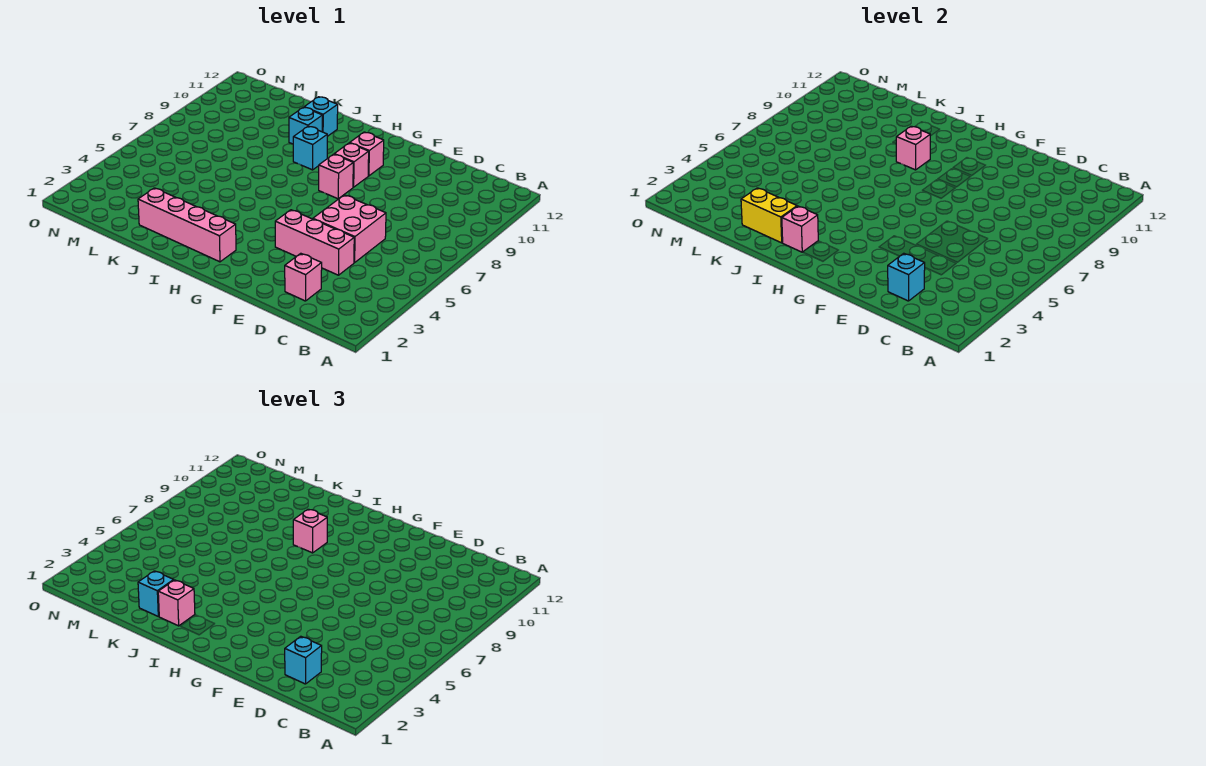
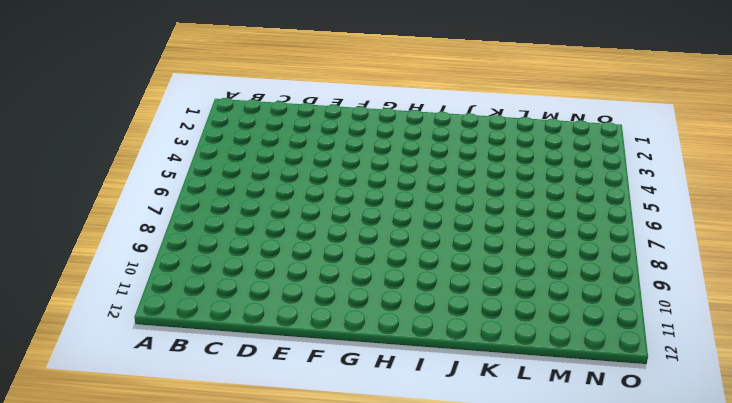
none -> pink 1x1 brick [285,253,322,301]
none -> pink 1x3 brick [275,210,354,275]
none -> pink 2x2 brick [313,195,386,263]

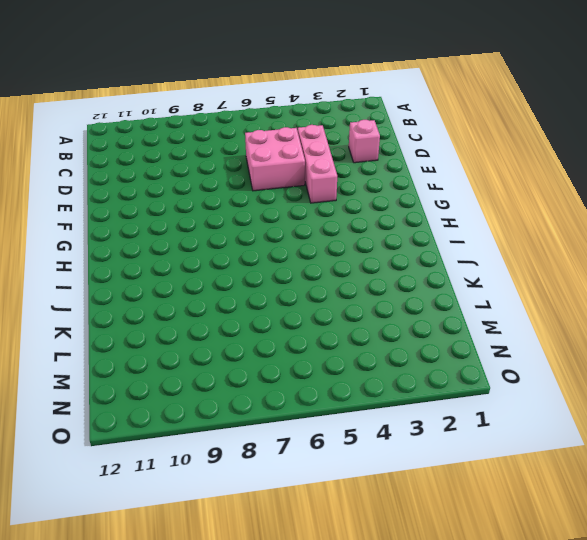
none -> pink 1x1 brick [319,154,353,199]
none -> pink 1x1 brick [334,143,369,187]
none -> pink 1x1 brick [350,132,384,176]

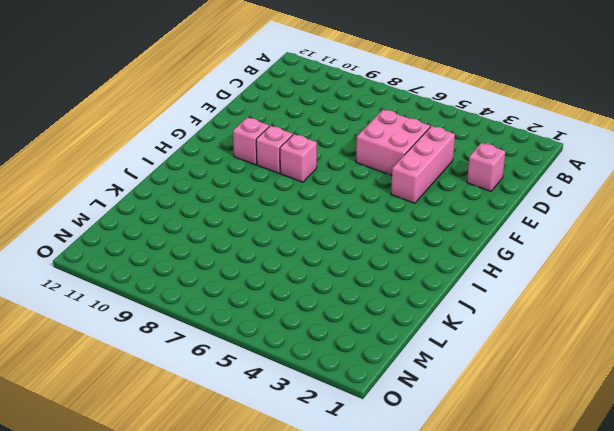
none -> pink 1x4 brick [138,188,236,262]
none -> cyan 1x1 brick [293,126,327,170]
none -> cyan 1x1 brick [289,107,323,144]

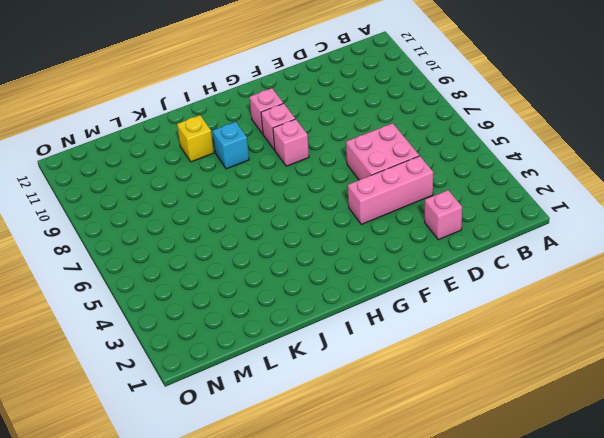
yellow 1x1 brick [177,115,214,162] -> cyan 1x1 brick [289,107,323,144]
none -> pink 1x4 brick [138,188,236,262]
none -> cyan 1x1 brick [304,97,338,136]
none -> cyan 1x1 brick [888,253,925,301]

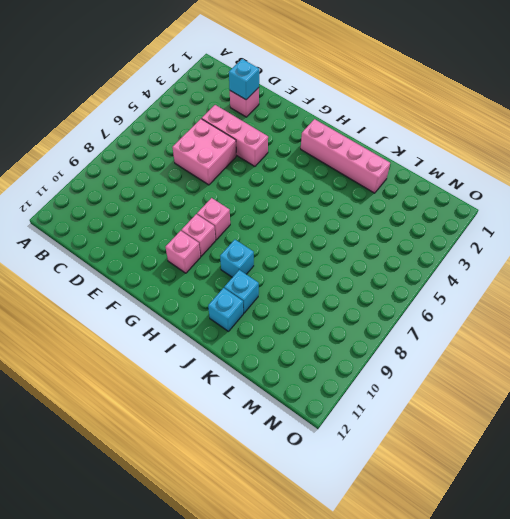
none -> pink 1x1 brick [782,206,818,252]
none -> pink 1x1 brick [896,126,930,170]
none -> yellow 1x2 brick [741,188,797,243]

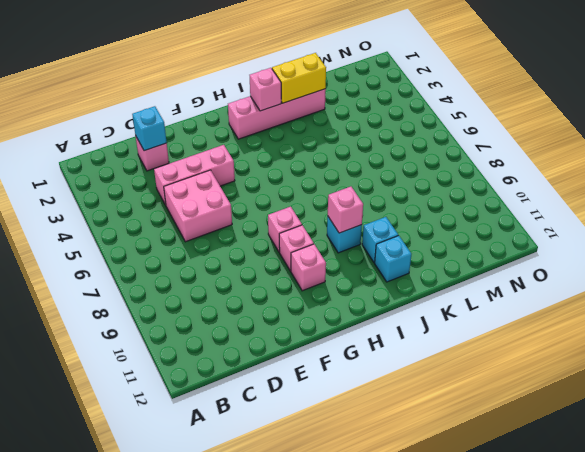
none -> cyan 1x1 brick [285,636,322,684]
none -> pink 1x1 brick [293,509,327,553]
none -> pink 1x1 brick [158,580,195,626]

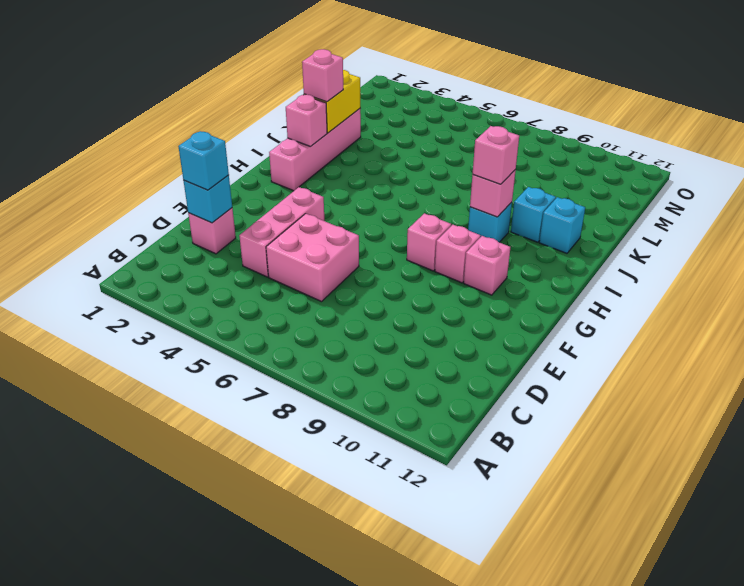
none -> cyan 1x1 brick [138,571,174,616]

